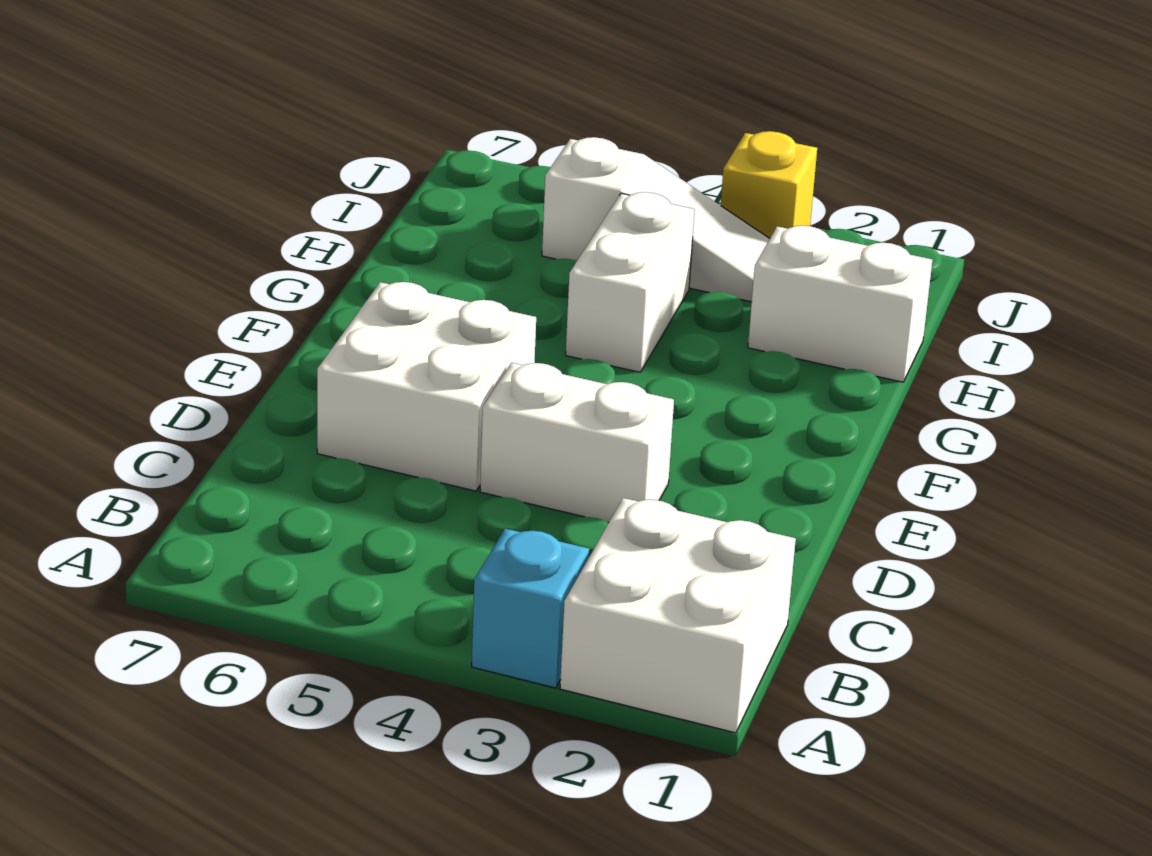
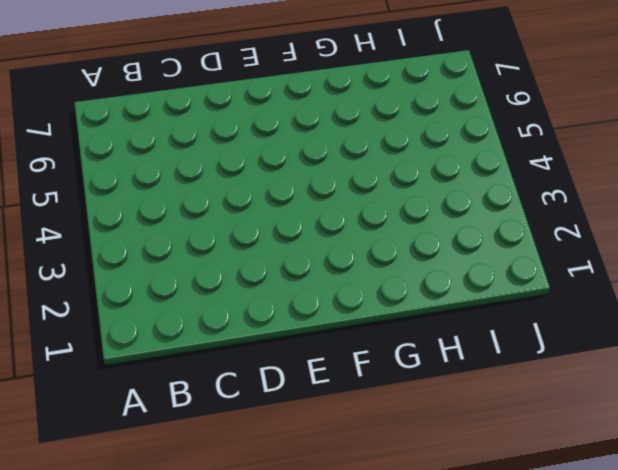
none -> white 2x2 brick [560,498,796,733]
none -> cyan 1x1 brick [472,529,589,688]

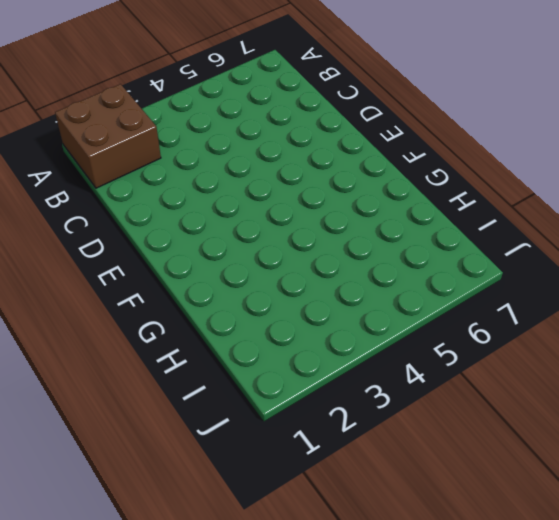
brown 2x2 brick [55,84,161,188] -> white 2x2 brick [560,498,796,733]
none -> cyan 1x1 brick [472,529,589,688]
none -> white 1x2 brick [480,363,674,523]

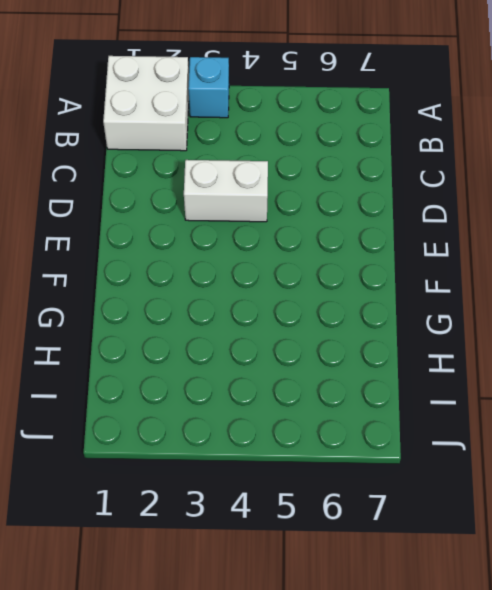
none -> white 2x2 brick [317,282,536,491]
none -> white 1x2 brick [566,192,695,372]

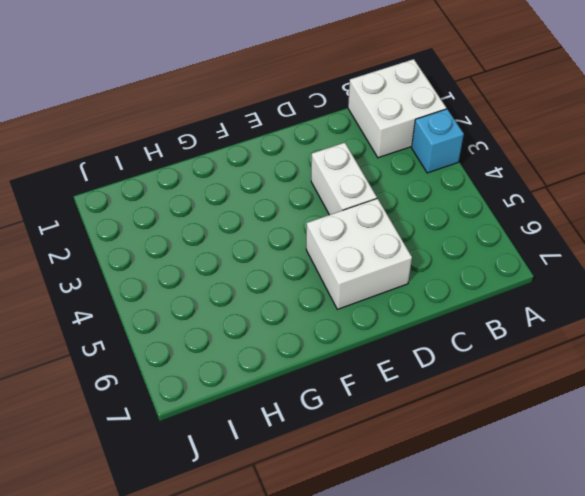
none -> white 1x2 brick [566,192,695,372]
none -> white 1x2 brick [748,226,932,382]

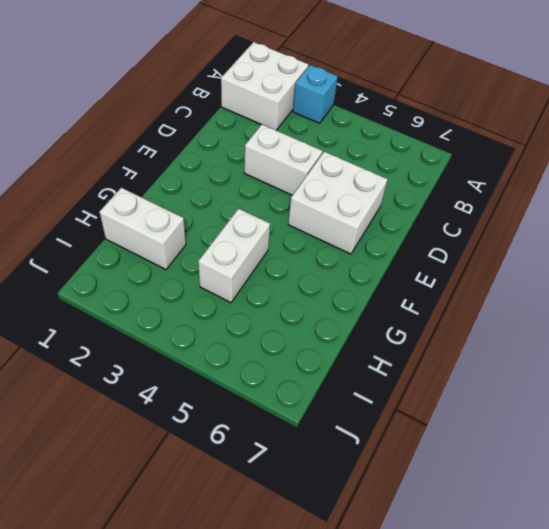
none -> white 1x3 slope [542,137,770,302]
none -> yellow 1x1 brick [721,131,817,238]

